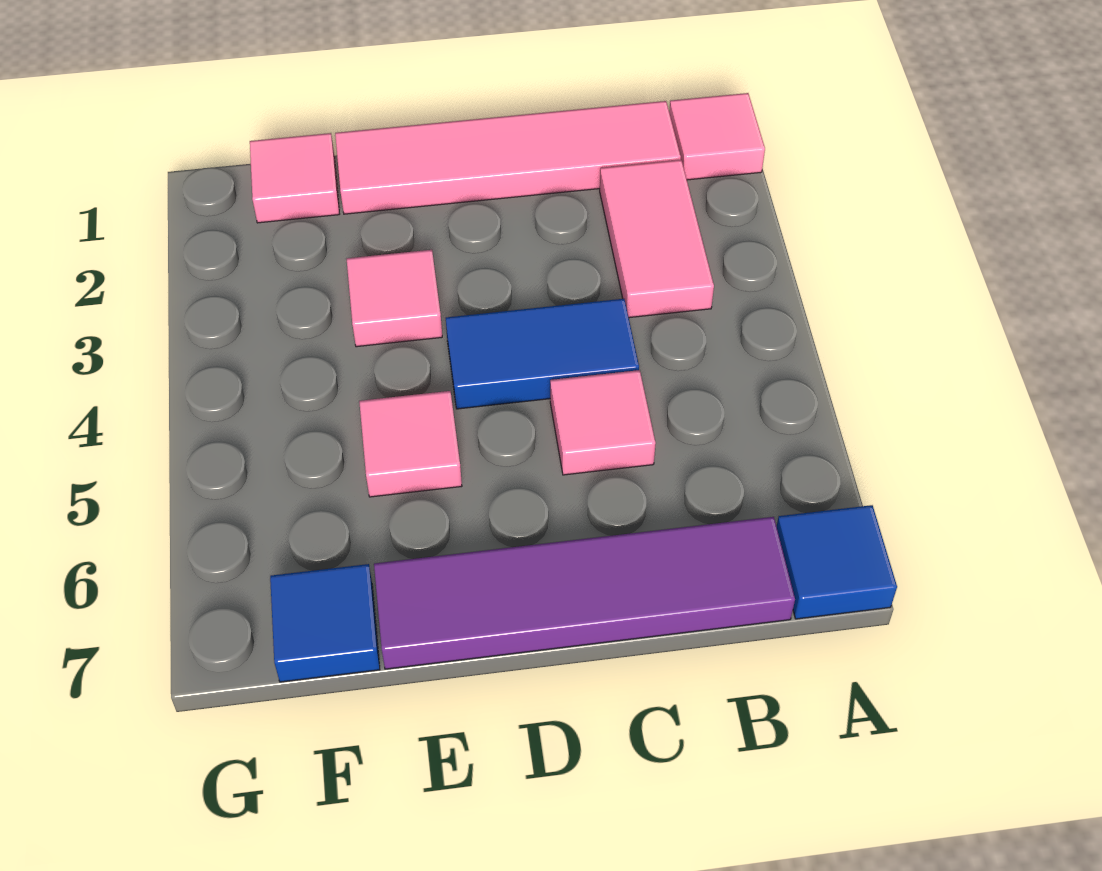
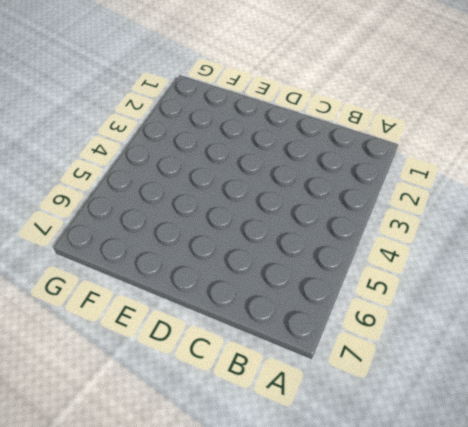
none -> pink 1x1 tile [669,93,765,180]
none -> blue 1x1 tile [777,505,897,619]

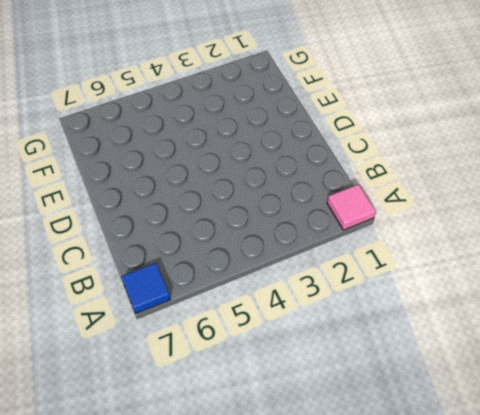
none -> pink 1x4 tile [335,101,681,214]
none -> pink 1x2 tile [600,160,714,318]

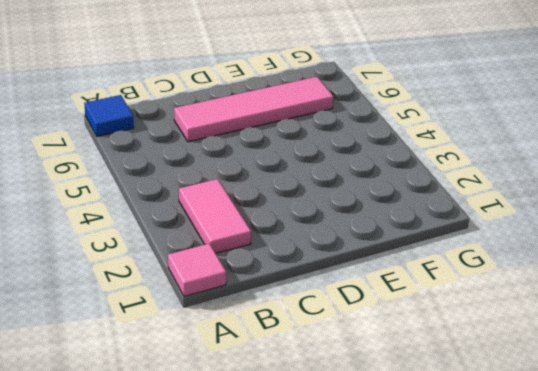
pink 1x4 tile [174,77,334,142] -> pink 1x4 tile moved to [335,101,681,214]
none -> purple 1x4 tile [374,517,795,669]
none -> blue 1x2 tile [446,299,639,409]

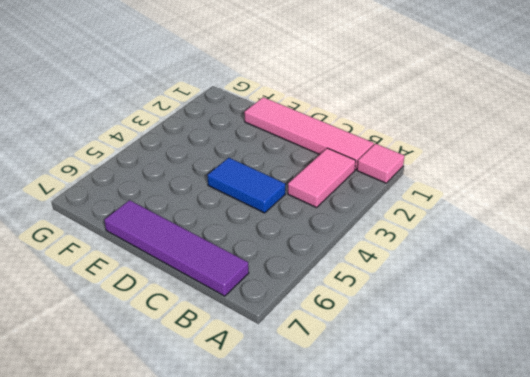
none -> blue 1x1 tile [777,505,897,619]
none -> pink 1x1 tile [550,370,656,475]

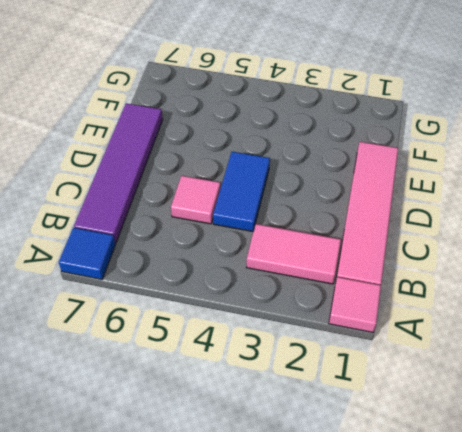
none -> pink 1x1 tile [347,250,442,347]
none -> pink 1x1 tile [359,391,462,497]

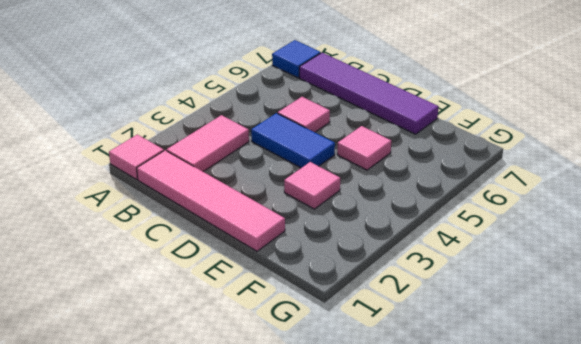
none -> pink 1x1 tile [250,133,339,223]
none -> blue 1x1 tile [270,564,380,682]

